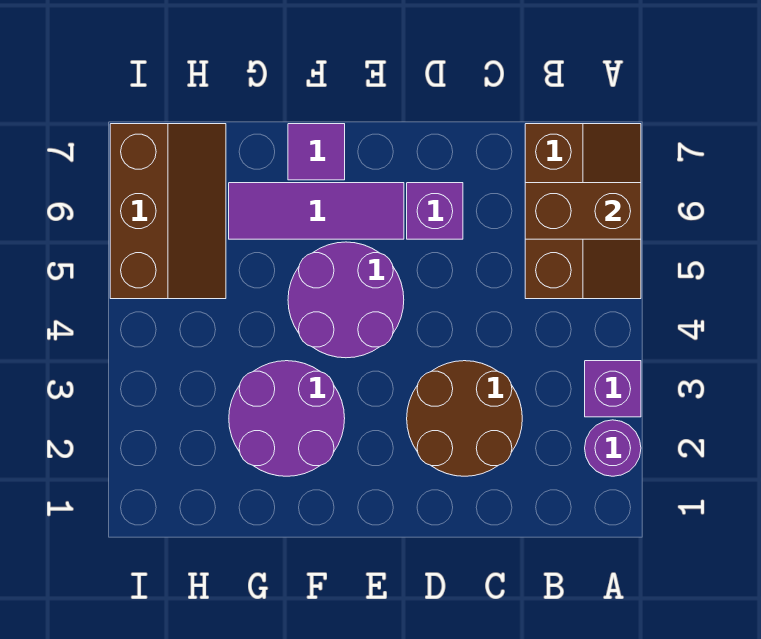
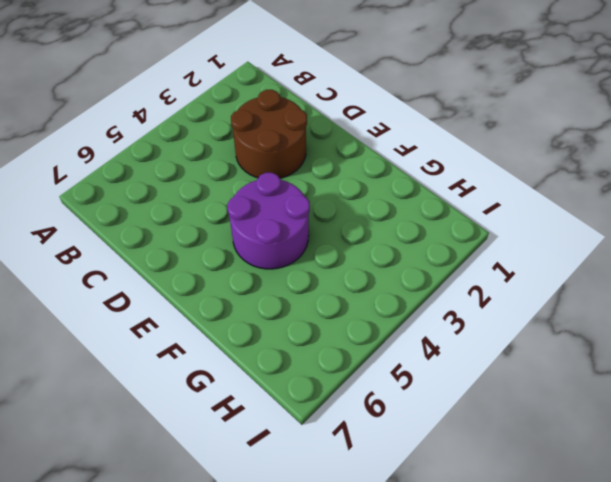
none -> purple 1x1 round brick [585,420,641,476]
none -> purple 1x1 brick [585,361,641,417]

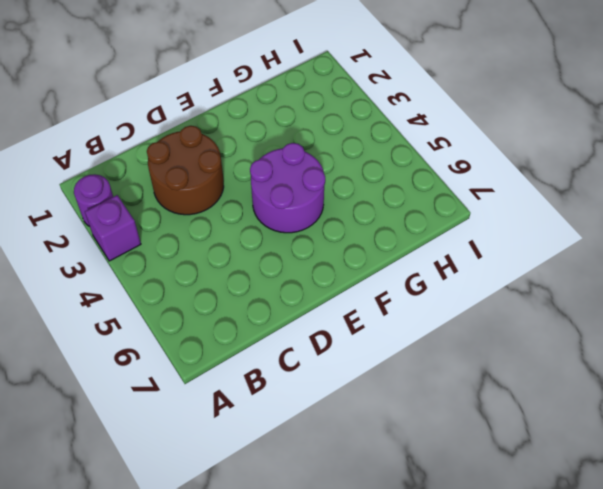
none -> brown 2x3 slope [525,124,641,299]
none -> purple 1x1 brick [407,183,463,239]

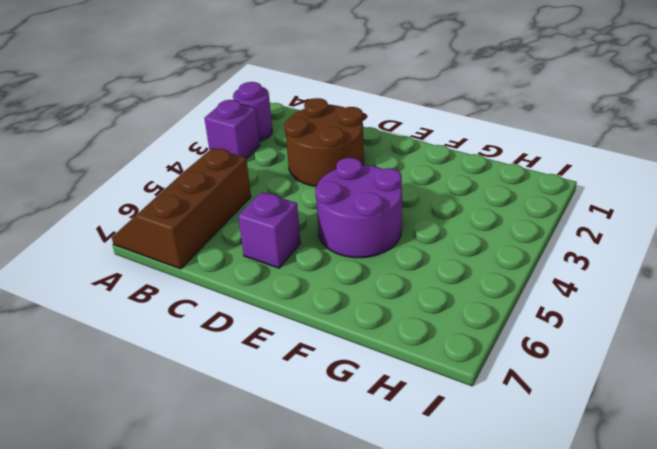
none -> purple 1x3 tile [229,183,404,239]
none -> purple 2x2 round brick [229,361,345,476]

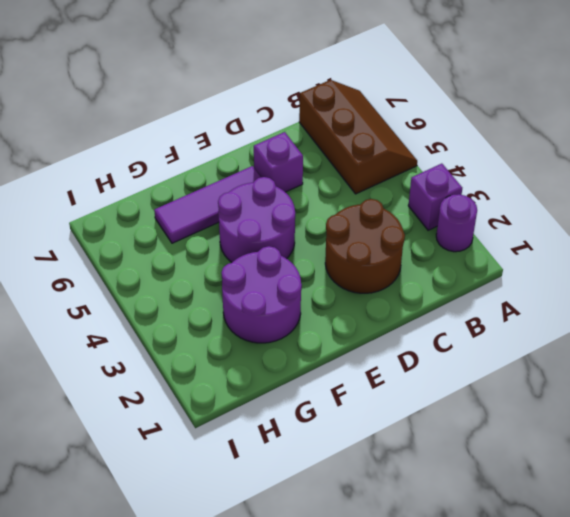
none -> purple 1x1 tile [288,124,345,180]
none -> brown 2x3 slope [110,124,226,299]

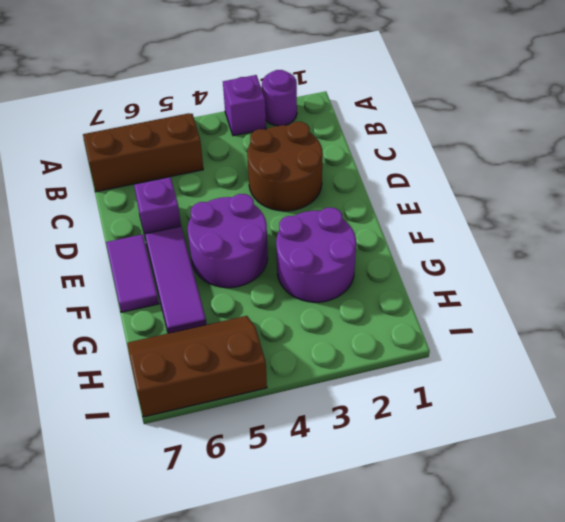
purple 1x2 tile [106,234,159,312] -> purple 1x1 tile [288,124,345,180]
none -> brown 1x2 brick [525,183,641,239]

